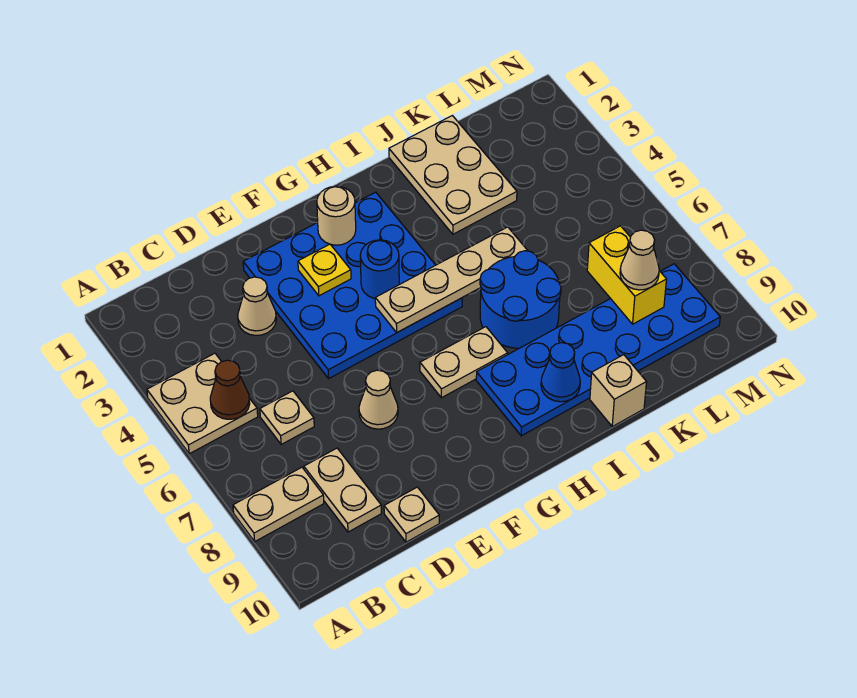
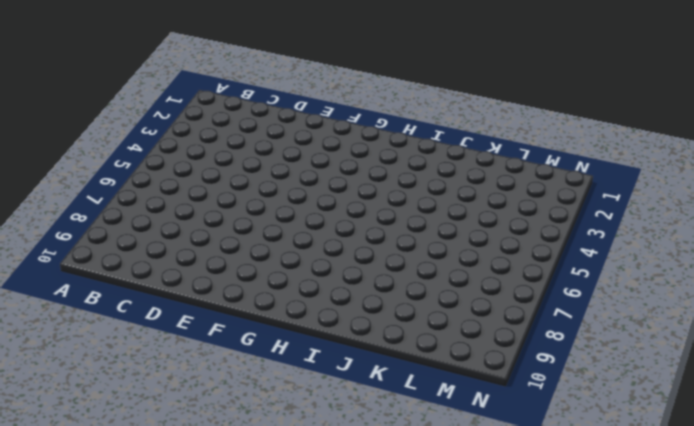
none -> tan 2x2 plate [147,353,258,454]
none -> tan 1x2 plate [233,467,324,541]
none -> tan 1x1 plate [260,391,314,445]

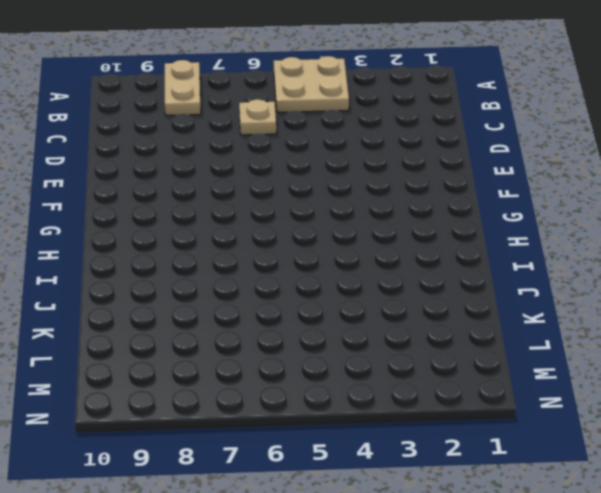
none -> tan 1x2 plate [304,448,381,532]
none -> tan 1x1 cone [238,277,276,335]
none -> tan 1x1 plate [384,487,439,542]

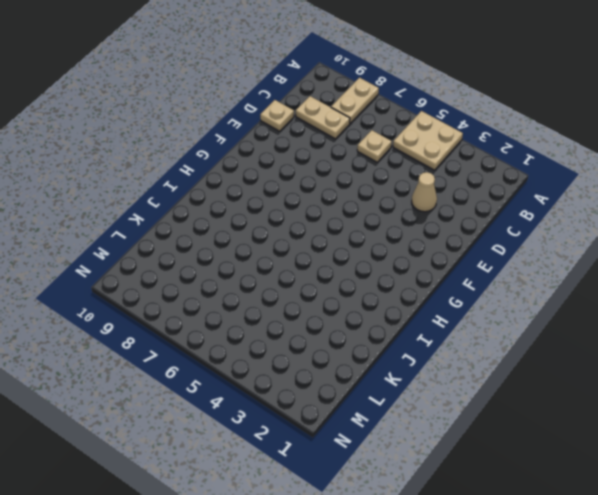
none -> blue 4x4 plate [243,192,462,378]
none -> tan 1x1 cone [359,370,398,429]
none -> tan 1x2 plate [420,327,508,398]

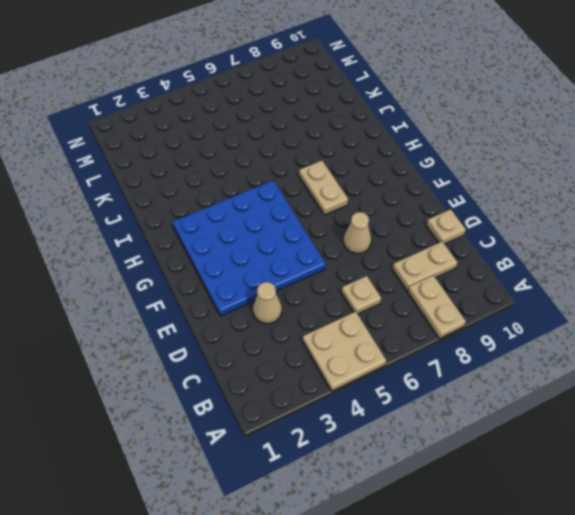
none -> blue 2x6 plate [476,264,720,436]
none -> blue 2x2 round brick [480,251,561,348]
none -> tan 2x3 plate [389,116,517,234]

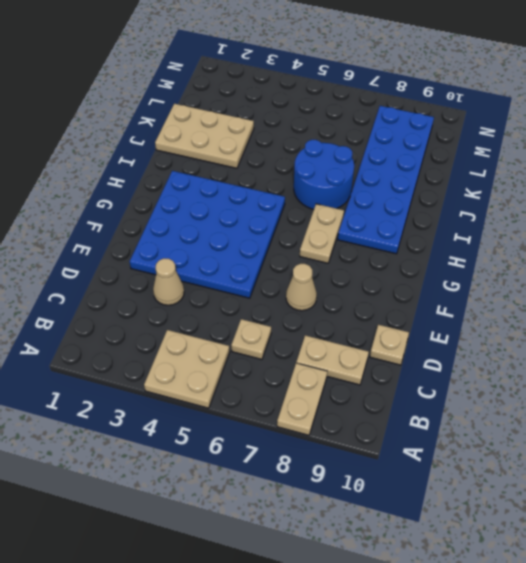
none -> tan 1x1 brick [590,355,646,427]
none -> brown 1x1 cone [210,360,250,419]
none -> yellow 1x1 plate [298,244,351,296]

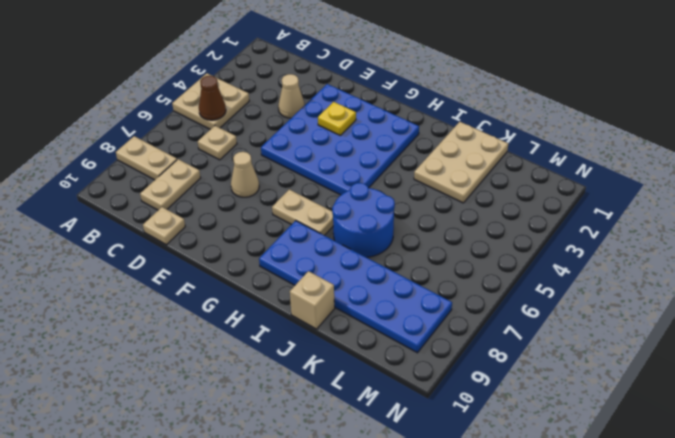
none -> tan 1x1 round brick [317,186,356,245]
none -> blue 1x1 round brick [360,240,399,298]
none -> tan 1x4 plate [375,227,528,332]

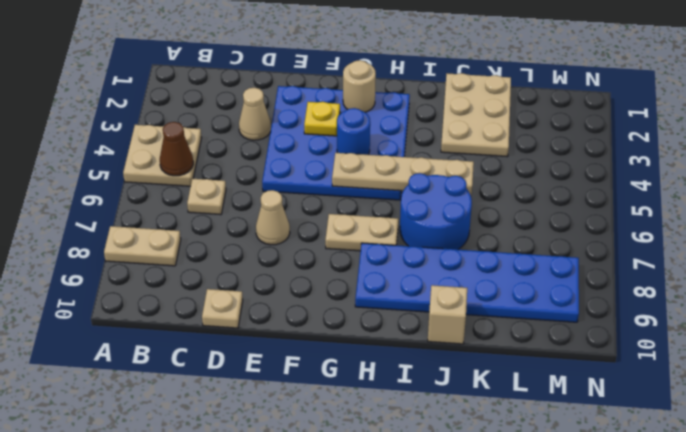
none -> tan 1x2 plate [304,448,381,532]
none -> blue 1x1 cone [541,343,580,402]
none -> yellow 1x2 brick [587,226,667,324]

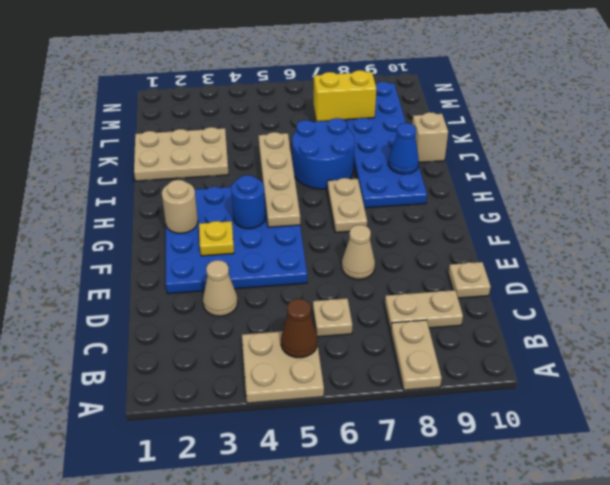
none -> tan 1x1 cone [620,230,659,290]

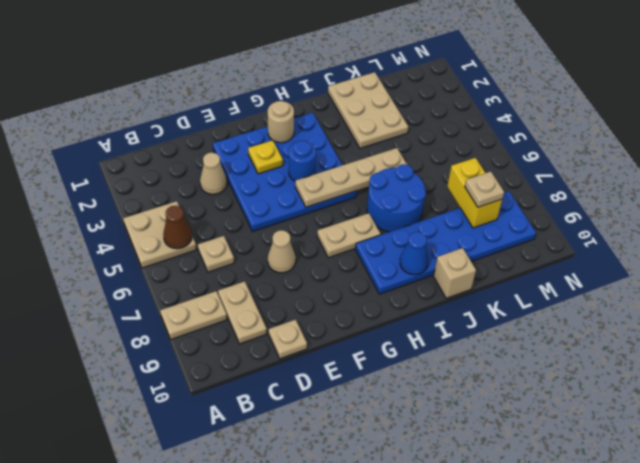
tan 1x1 plate [465,172,504,207] -> tan 1x1 cone [620,230,659,290]

